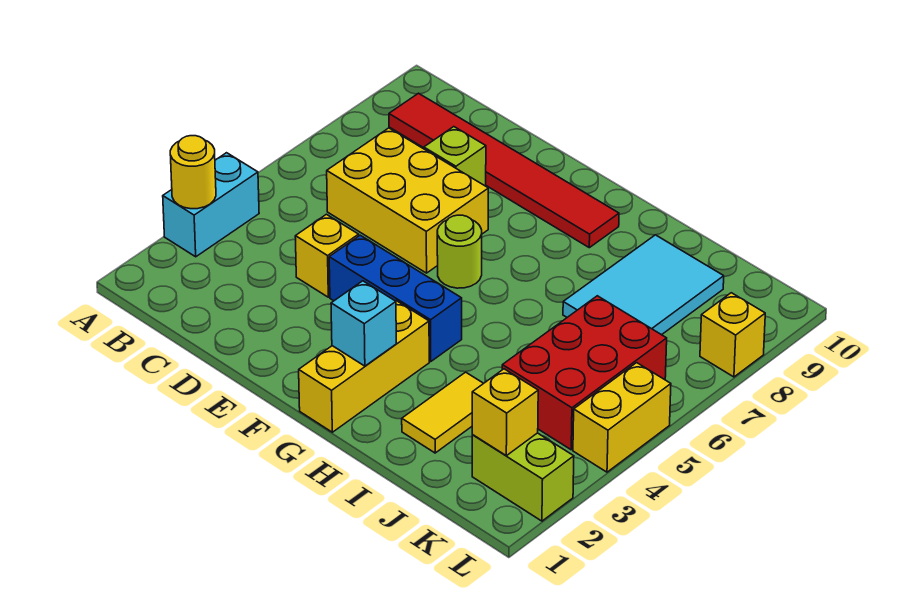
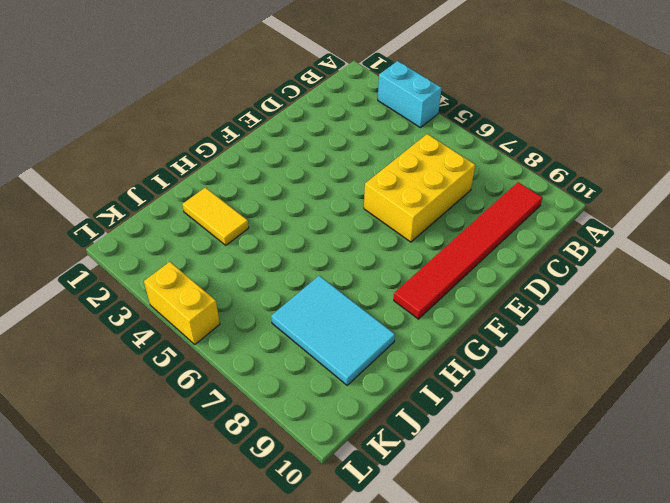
none -> yellow 1x1 brick [295,214,359,297]
none -> lime 1x1 brick [424,127,486,186]
none -> blue 1x3 brick [329,235,462,361]

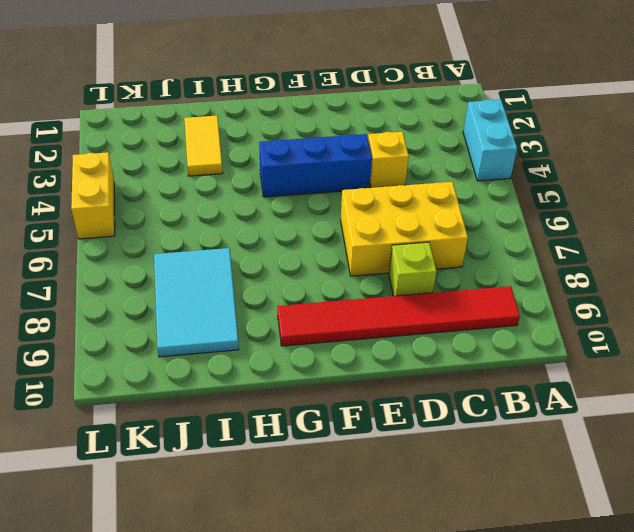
none -> lime 1x1 round brick [437,215,482,288]
none -> yellow 1x3 brick [299,301,429,432]
none -> red 2x3 brick [502,296,667,450]

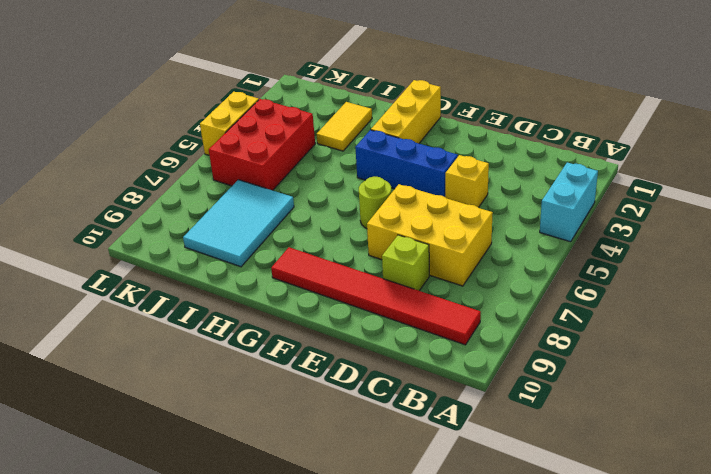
none -> lime 1x2 brick [472,433,574,521]
none -> yellow 1x1 brick [700,293,765,377]
none -> yellow 1x1 round brick [170,136,216,209]

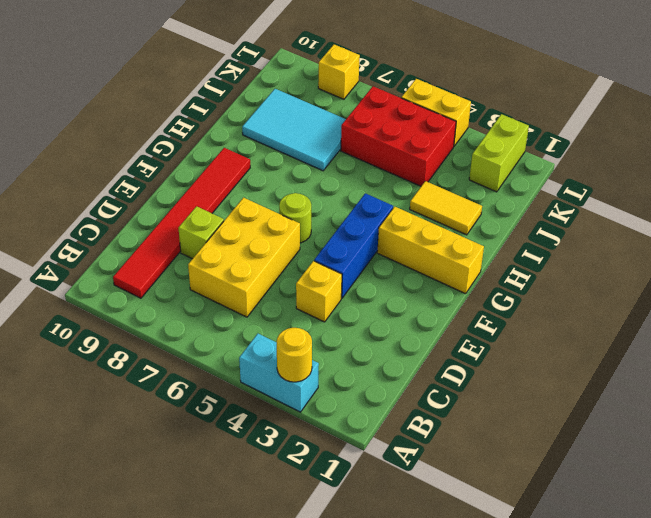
none -> cyan 1x1 brick [331,281,396,366]
none -> yellow 1x1 brick [472,369,538,456]

